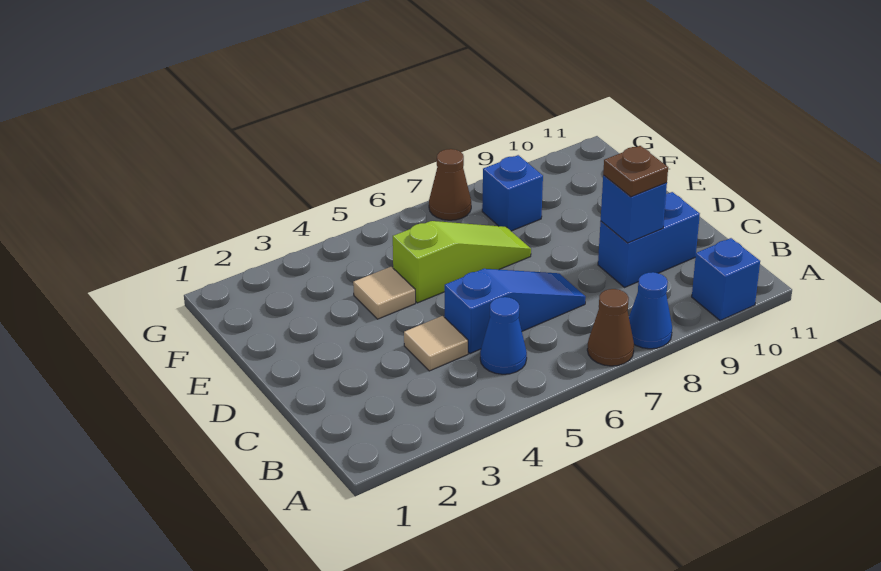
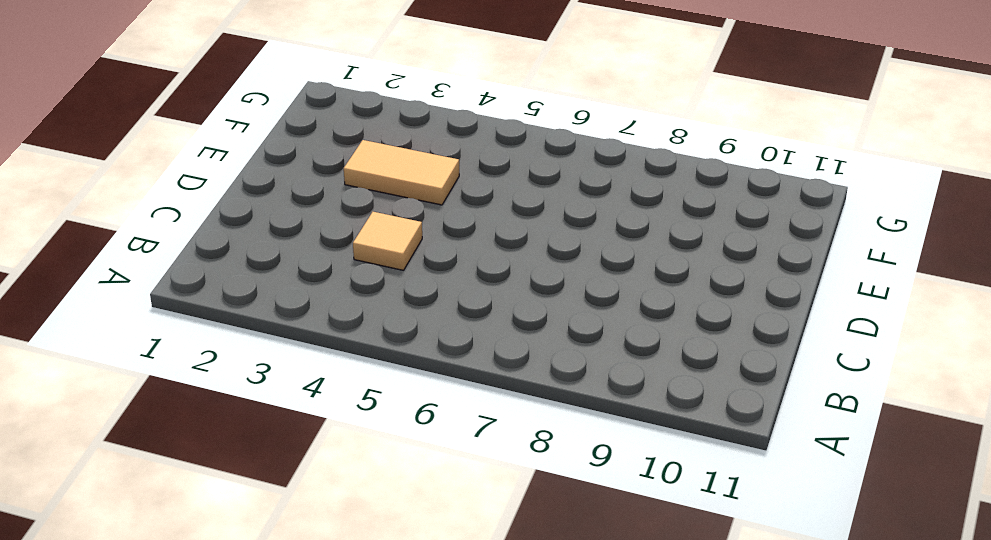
tan 1x2 tile [344,140,459,205] -> tan 1x1 tile [353,267,415,319]
none -> brown 1x1 cone [587,289,634,366]
none -> blue 1x1 cone [629,272,672,349]
none -> blue 1x1 brick [692,238,760,321]

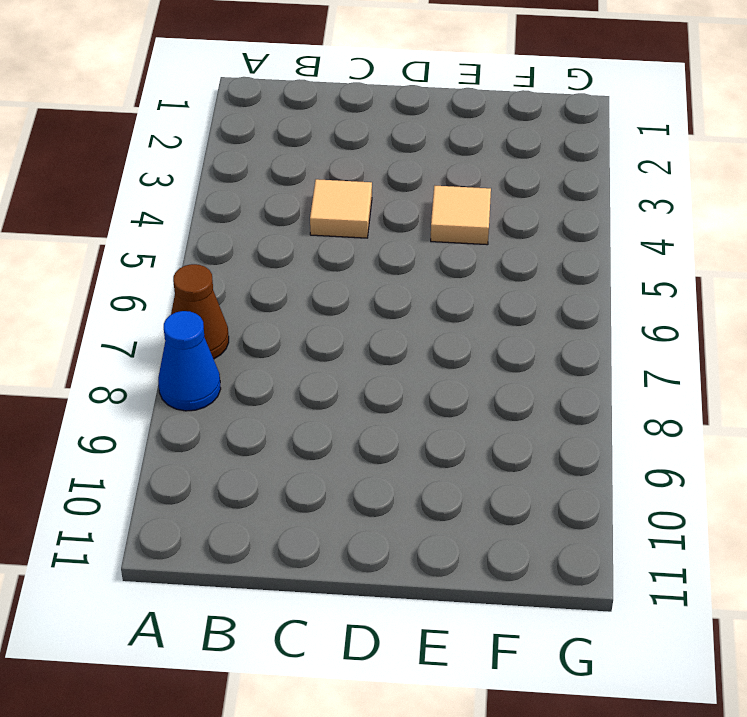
none -> blue 1x1 brick [692,238,760,321]
none -> blue 1x1 cone [480,297,527,374]
none -> blue 1x3 slope [445,269,586,354]

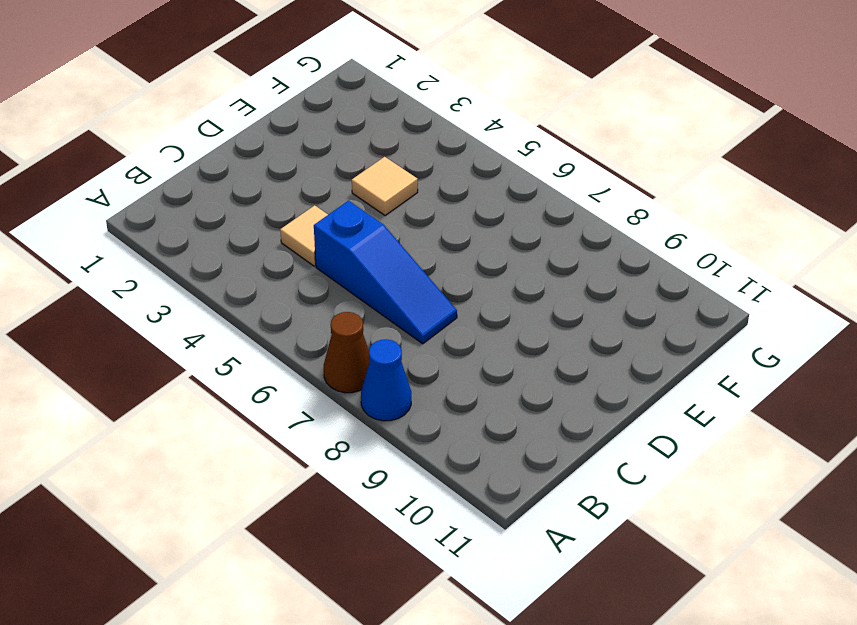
none -> blue 1x1 brick [692,238,760,321]
none -> blue 1x1 cone [480,297,527,374]
none -> blue 1x2 brick [598,192,700,287]

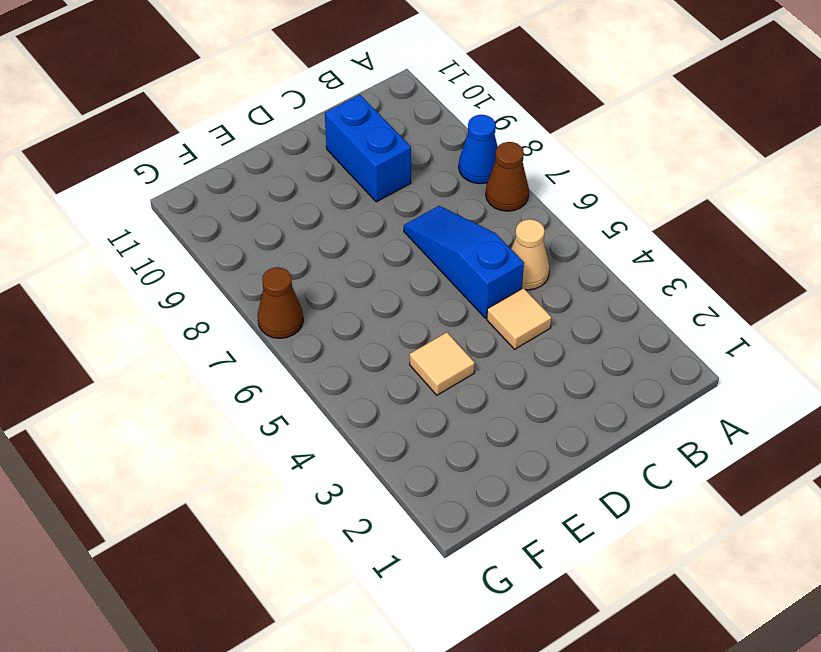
tan 1x1 cone [511,219,550,290] -> blue 1x1 cone [480,297,527,374]
none -> blue 1x1 brick [692,238,760,321]
none -> lime 1x3 slope [393,221,531,303]
none -> blue 1x1 brick [482,155,543,231]

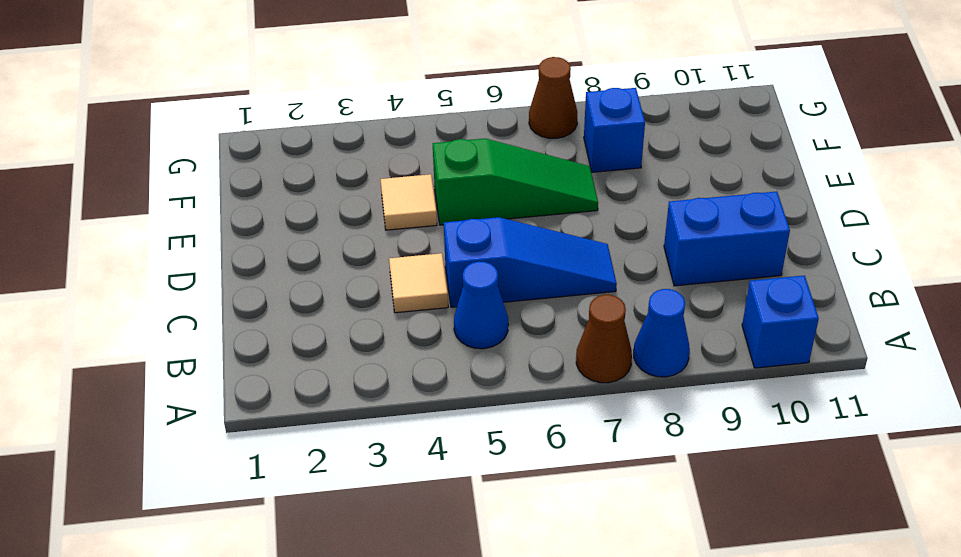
green 1x3 slope [433,138,598,225] -> lime 1x3 slope [393,221,531,303]
none -> blue 1x1 brick [601,176,667,243]
none -> brown 1x1 plate [603,146,668,197]

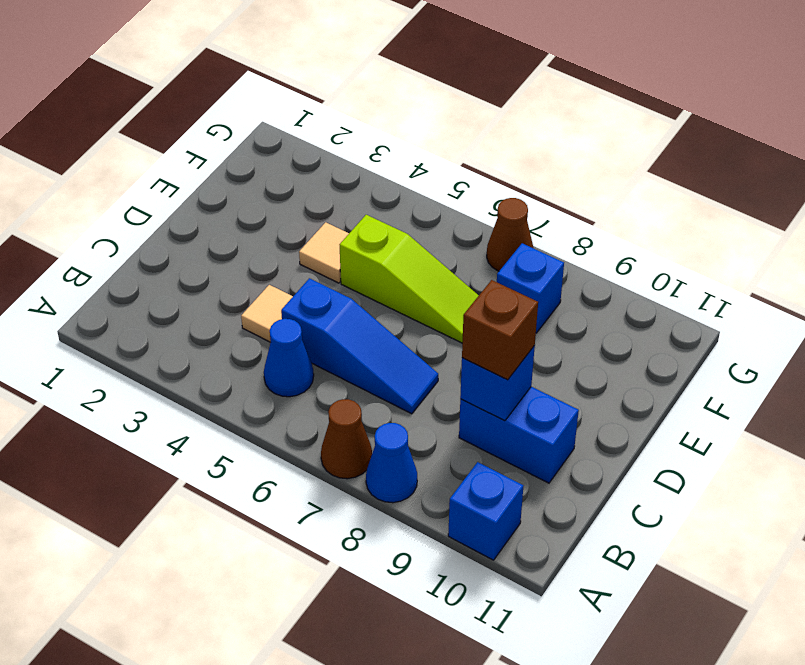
brown 1x1 brick [462,280,538,380] -> brown 1x1 plate [603,146,668,197]

